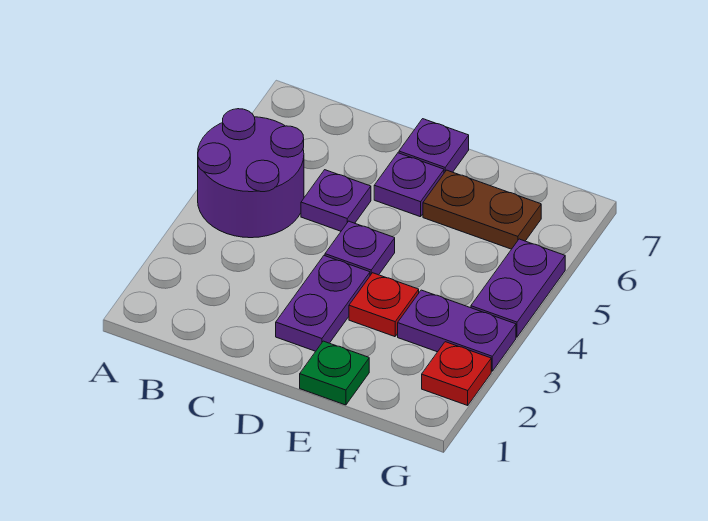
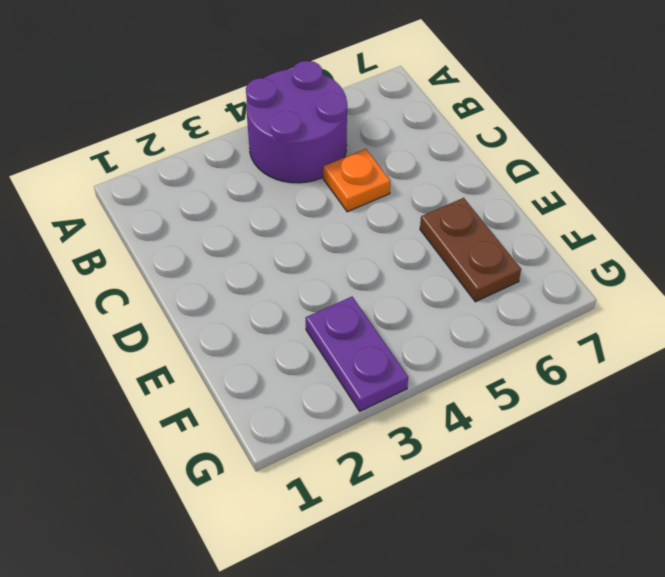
orange 1x1 plate [323,149,390,212] -> purple 1x1 plate [301,170,371,231]
none -> purple 1x2 plate [276,256,370,351]
none -> purple 1x1 plate [325,221,395,275]
none -> purple 1x1 plate [374,153,444,217]

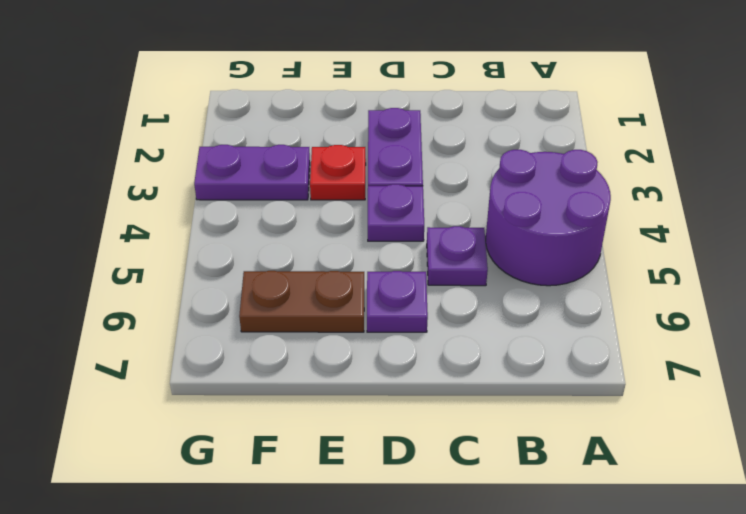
none -> purple 1x1 plate [399,119,469,173]
none -> green 1x1 plate [300,341,369,405]
none -> red 1x1 plate [422,342,491,405]

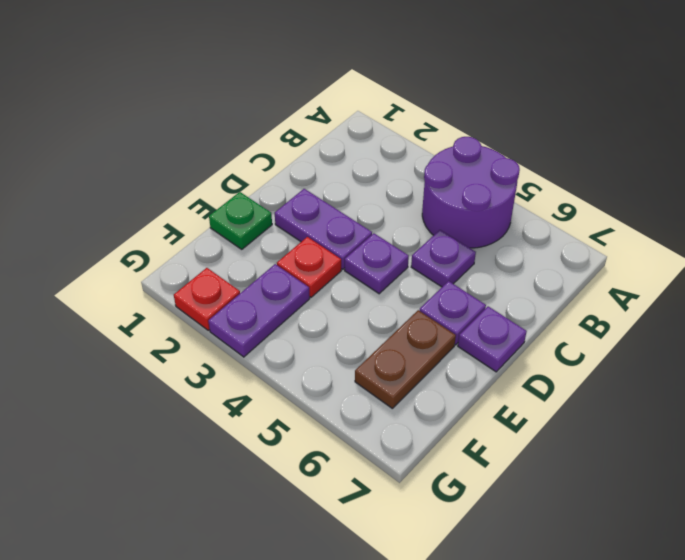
none -> purple 1x2 plate [471,239,565,337]

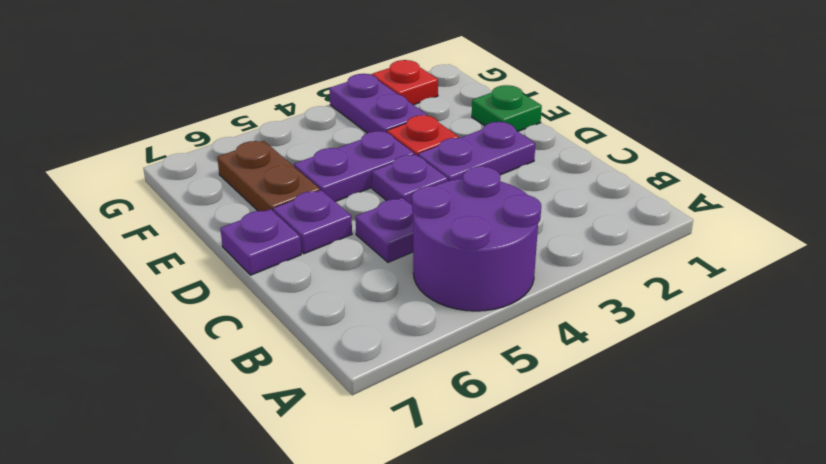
purple 1x2 plate [294,131,414,202] -> purple 1x2 plate moved to [471,239,565,337]

